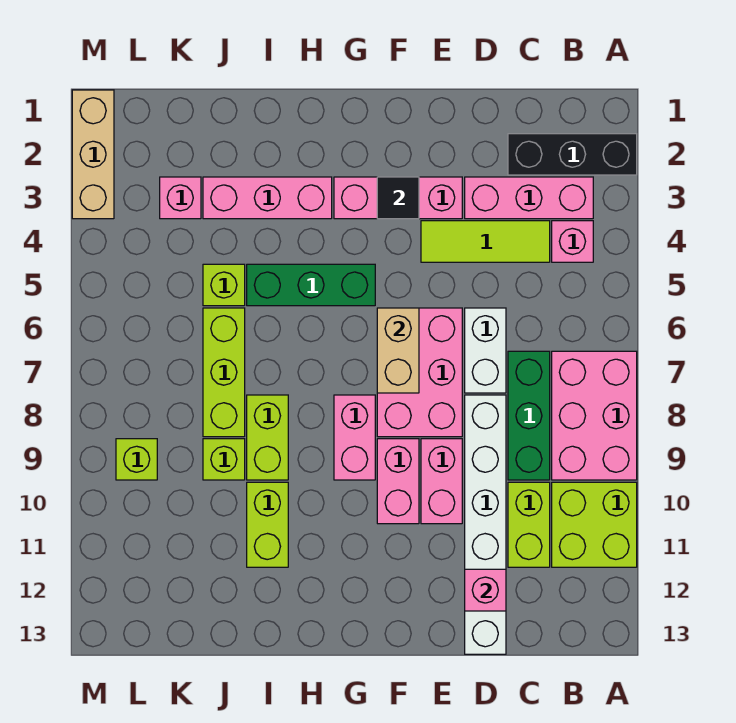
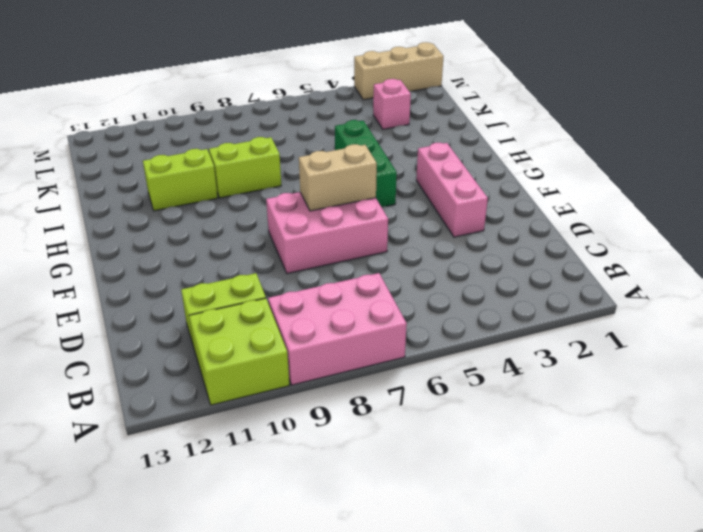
none -> black 1x3 brick [508,134,637,175]
none -> pink 1x3 brick [465,177,593,219]
none -> pink 1x1 brick [552,221,593,262]

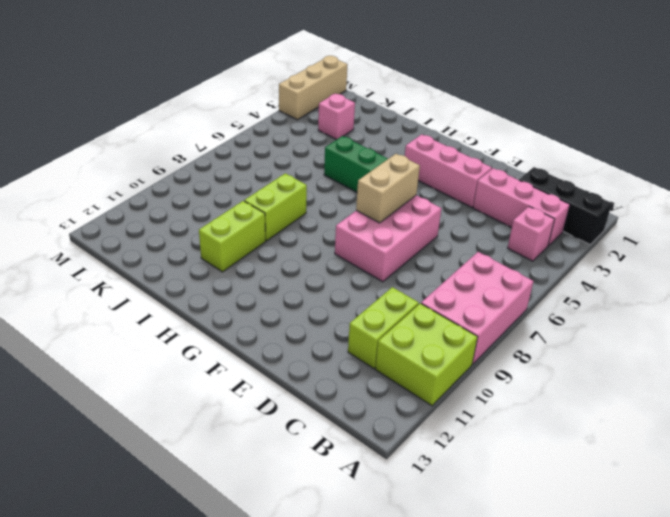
none -> lime 1x3 tile [421,221,550,262]
none -> green 1x3 brick [508,351,550,480]
none -> white 1x2 brick [465,308,506,393]

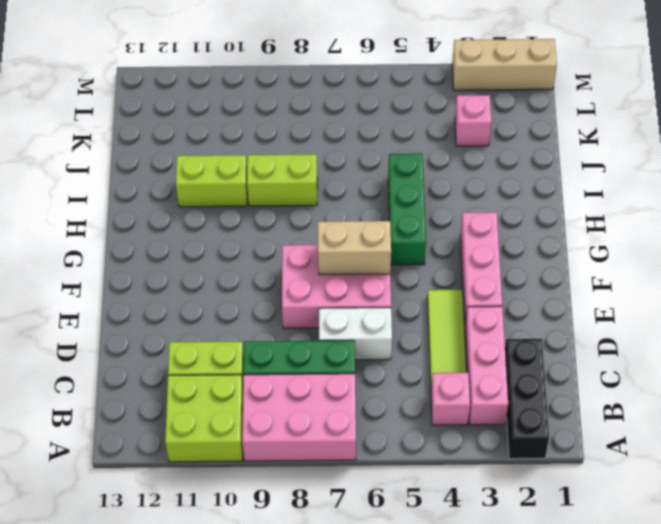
none -> white 1x6 brick [465,395,506,654]
none -> pink 1x2 brick [421,439,462,524]
none -> pink 1x2 brick [377,439,419,524]

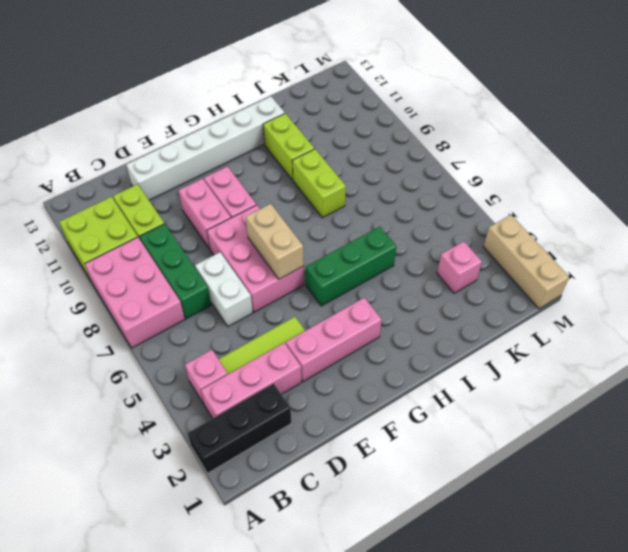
white 1x6 brick [126,96,285,200] -> white 1x6 brick turned to [465,395,506,654]
none -> pink 1x2 brick [334,395,375,480]
none -> pink 1x3 brick [203,177,332,219]
none -> lime 1x1 brick [203,264,245,306]

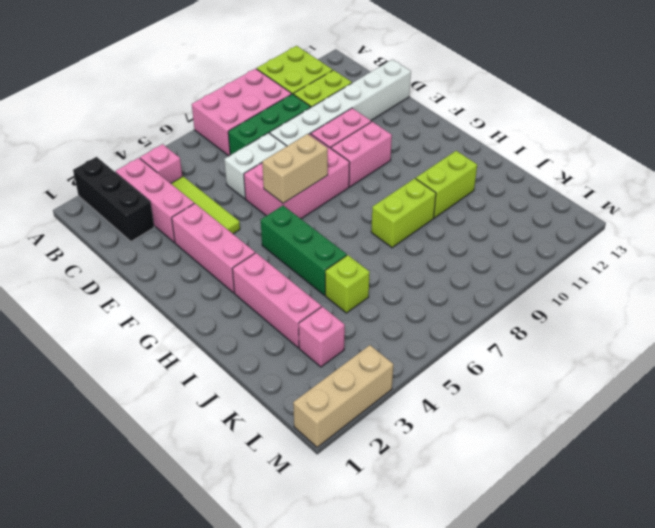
none -> pink 1x2 brick [334,395,375,480]
none -> lime 1x3 brick [203,308,245,437]
none -> lime 1x1 brick [203,439,245,480]

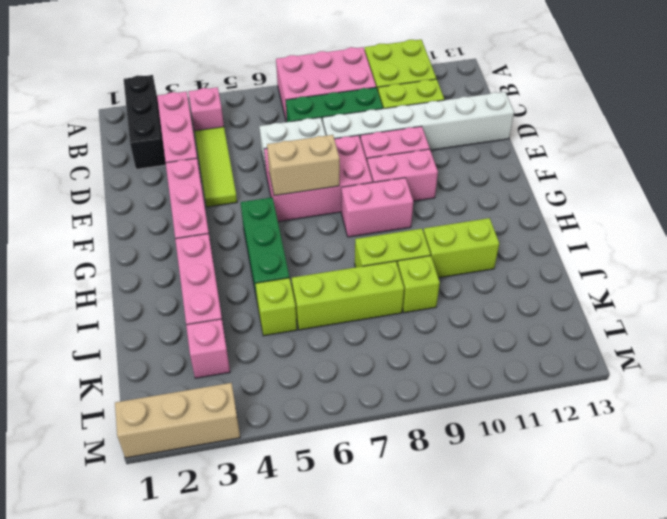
none -> lime 1x1 brick [116,439,157,480]
none -> pink 1x1 brick [465,569,506,611]
none -> black 1x1 tile [377,177,419,219]

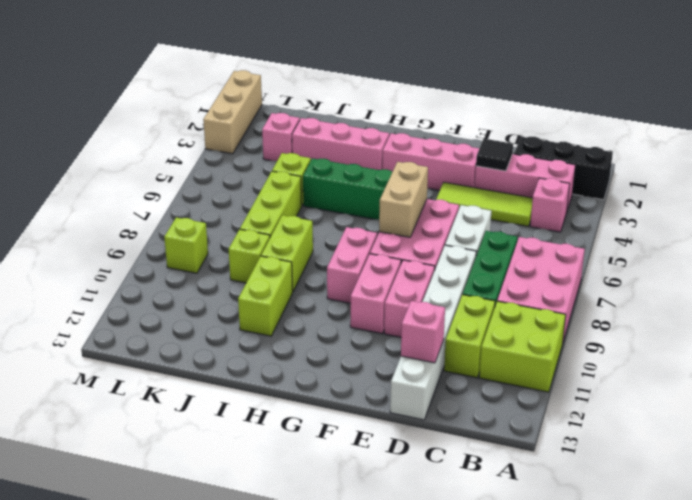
black 1x1 tile [476,139,513,171] -> black 1x1 tile moved to [377,177,419,219]

